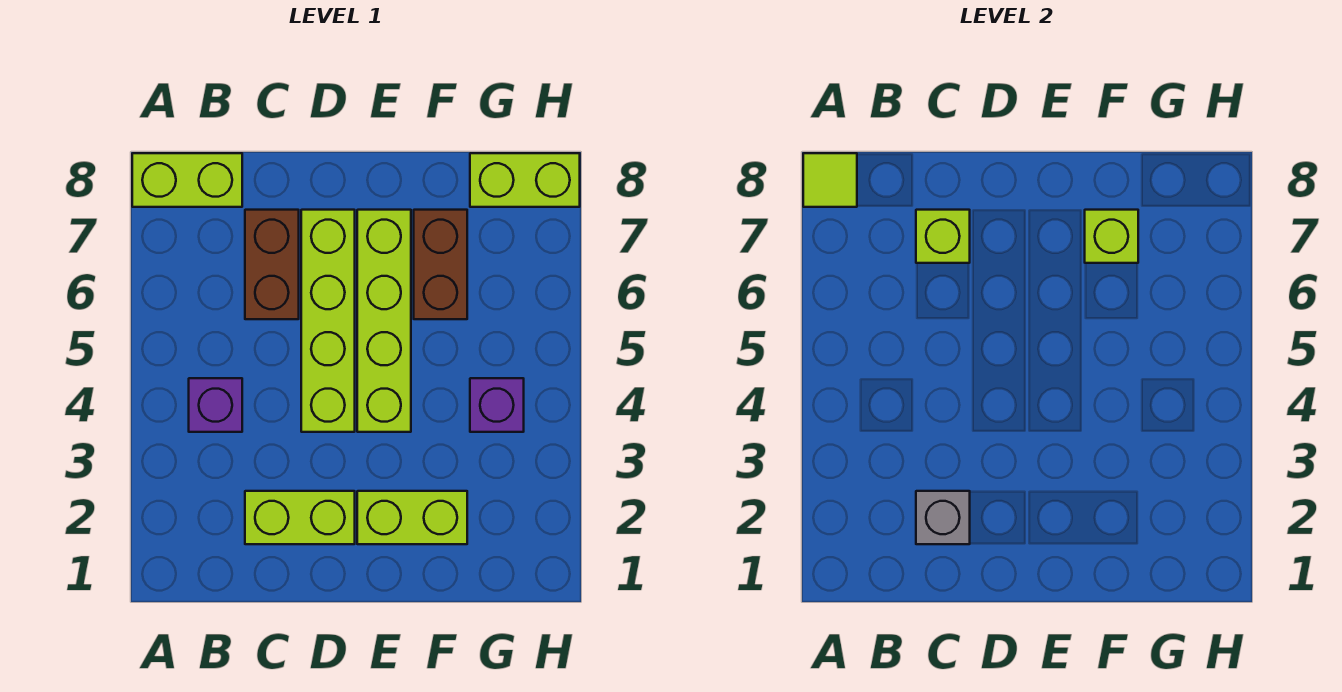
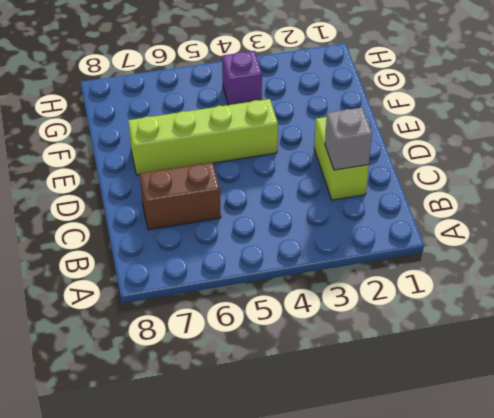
none -> lime 1x2 brick [132,153,242,207]
none -> purple 1x1 brick [189,378,242,432]
none -> lime 1x4 brick [301,210,355,432]

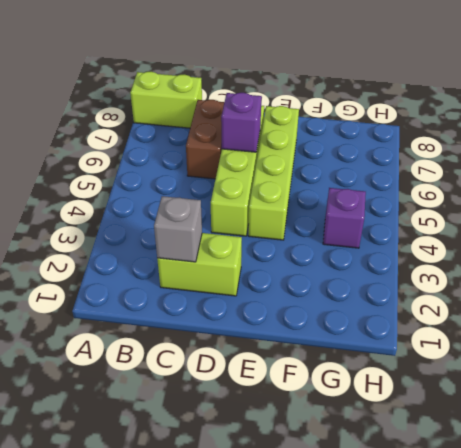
purple 1x1 brick [221,93,262,152] -> purple 1x1 brick moved to [189,378,242,432]
none -> lime 1x2 brick [357,491,467,544]
none -> brown 1x2 brick [414,210,467,319]
none -> lime 1x2 brick [470,153,580,207]

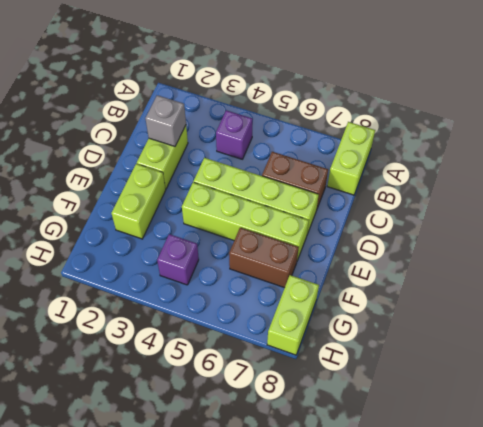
none -> lime 1x1 tile [803,153,857,207]
none -> lime 1x1 brick [916,210,970,263]
none -> lime 1x1 brick [1085,210,1138,263]

